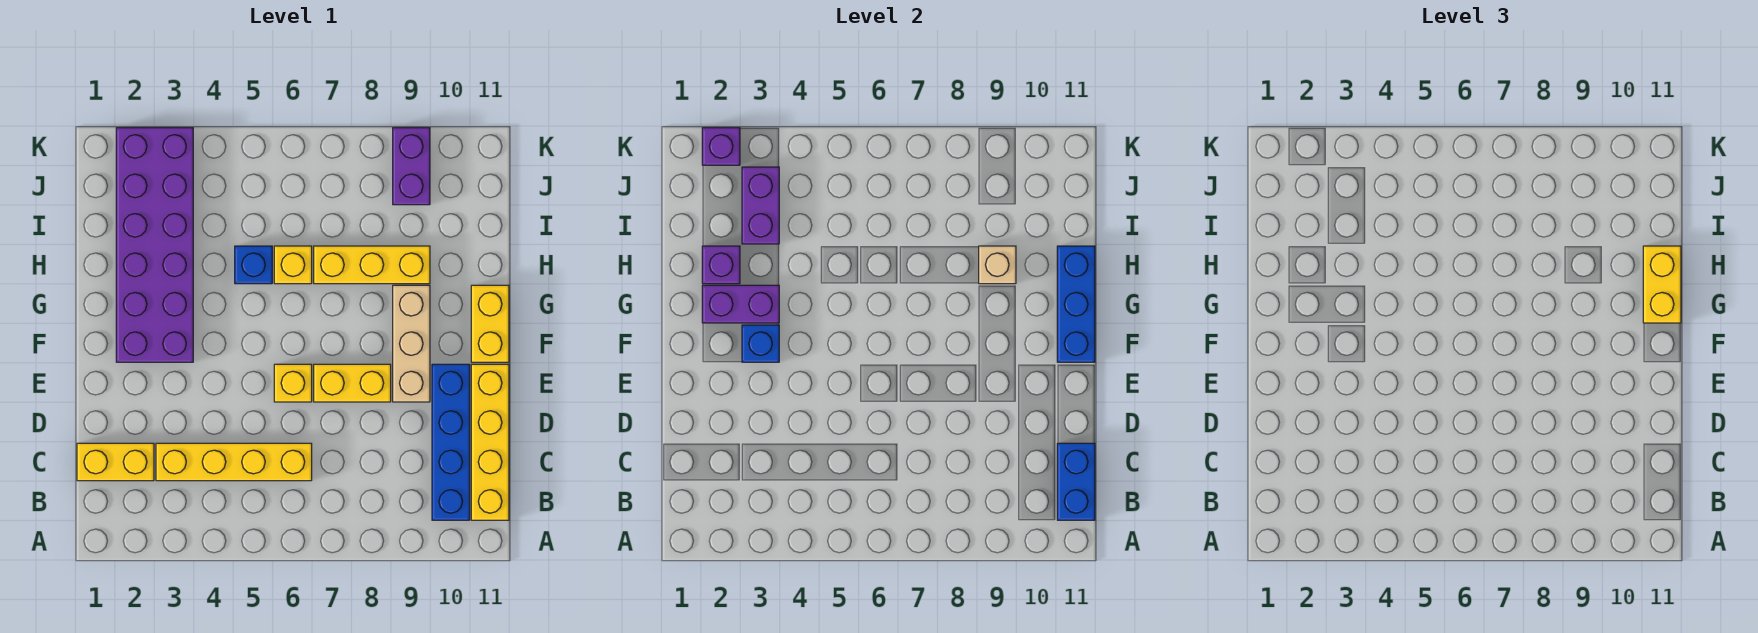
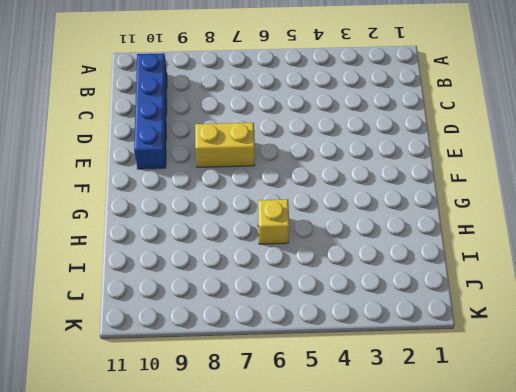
none -> yellow 1x4 brick [471,364,509,520]
none -> yellow 1x2 brick [77,443,154,481]
none -> yellow 1x4 brick [156,443,312,481]

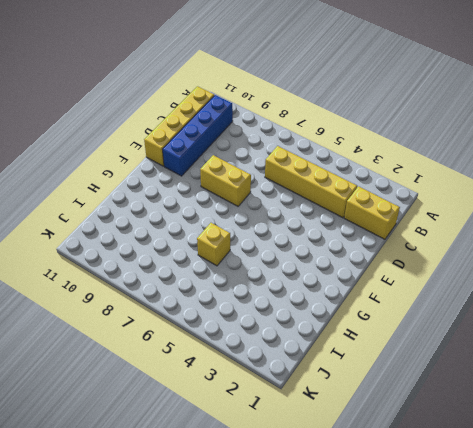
none -> yellow 1x1 brick [274,364,312,402]
none -> tan 1x3 brick [393,285,430,402]
none -> purple 2x6 brick [116,128,193,362]

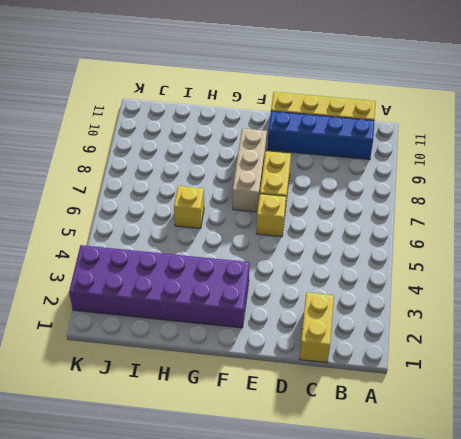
tan 1x3 brick [233,129,267,212] -> tan 1x3 brick turned to [393,285,430,402]
none -> yellow 1x4 brick [156,443,312,481]
none -> yellow 1x2 brick [471,285,509,362]
none -> blue 1x1 brick [235,246,272,284]

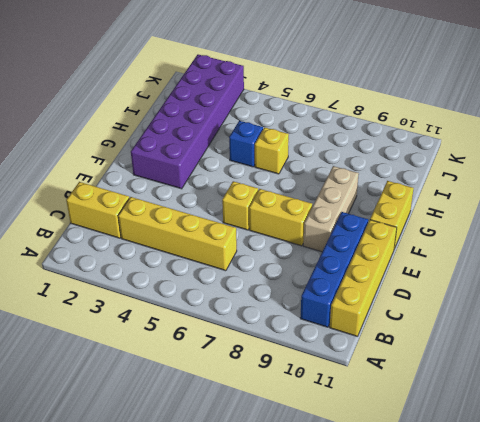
none -> yellow 1x3 brick [314,246,430,284]
none -> purple 1x2 brick [393,128,430,205]
none -> blue 1x2 brick [1057,443,1095,520]

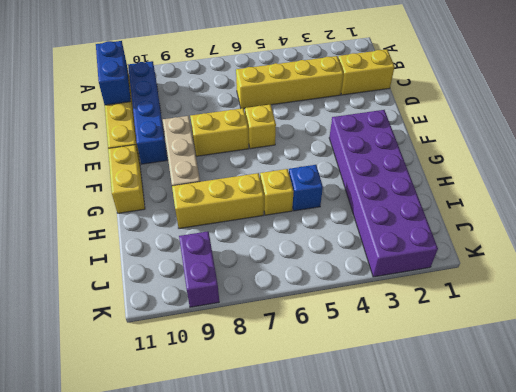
none -> blue 1x1 brick [742,325,779,362]
none -> blue 1x3 brick [1057,246,1095,362]
none -> purple 1x2 brick [702,285,779,323]

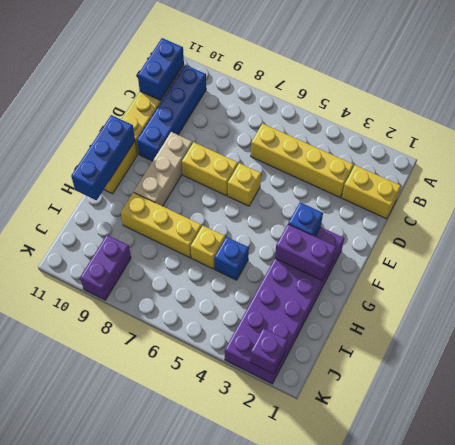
none -> purple 1x1 brick [702,246,740,284]
none -> tan 1x1 brick [979,246,1016,284]
none -> purple 1x2 brick [742,167,779,244]

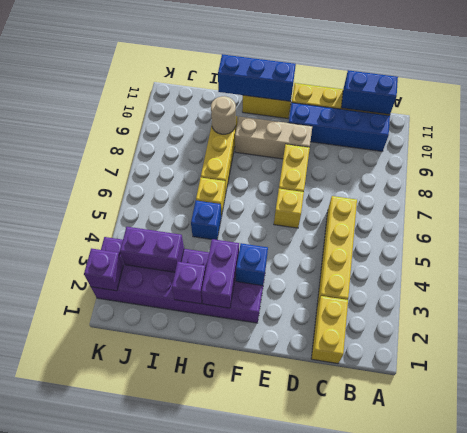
tan 1x1 round brick [211,96,236,134] -> tan 1x1 brick [979,246,1016,284]
none -> purple 1x2 brick [393,128,430,205]
none -> yellow 1x2 brick [1643,246,1681,323]

